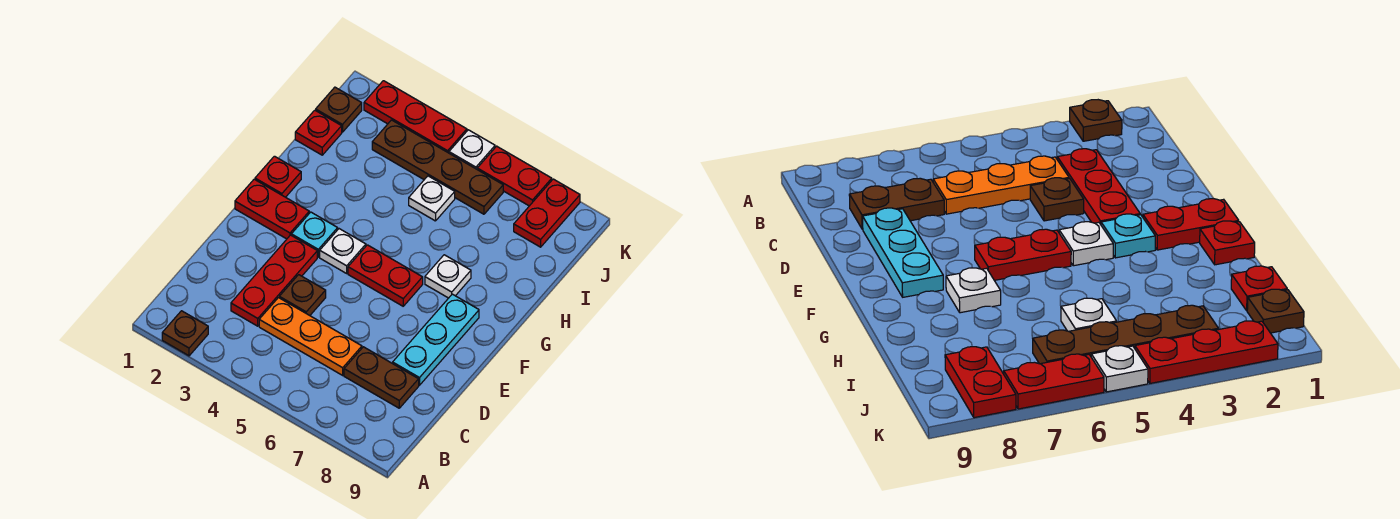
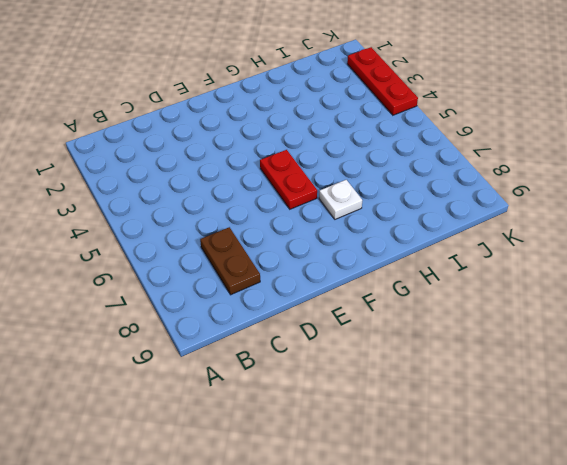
none -> brown 1x1 plate [162,311,208,356]
none -> red 1x3 plate [231,235,317,326]
none -> orange 1x3 plate [259,298,362,375]

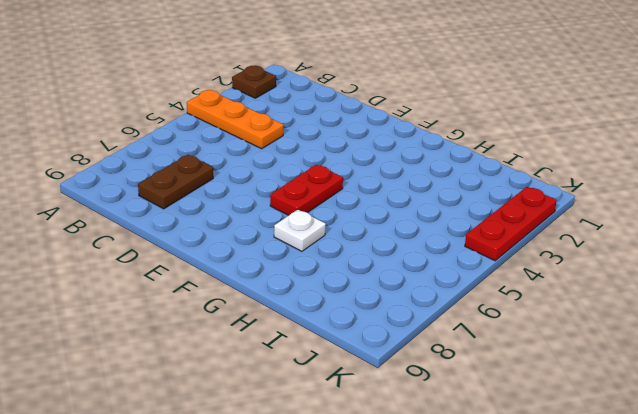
orange 1x3 plate [187,90,283,149] -> orange 1x3 plate turned to [259,298,362,375]
none -> red 1x3 plate [231,235,317,326]
none -> brown 1x1 plate [279,275,326,315]
none -> cyan 1x3 plate [393,294,479,385]

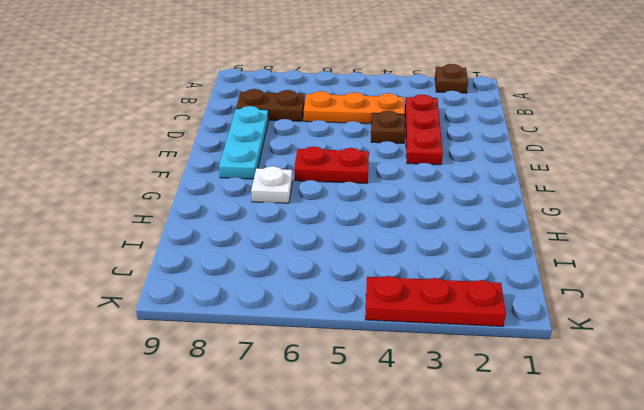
none -> red 1x2 plate [235,179,309,239]
none -> cyan 1x1 plate [291,212,338,257]
none -> white 1x1 plate [320,229,366,273]

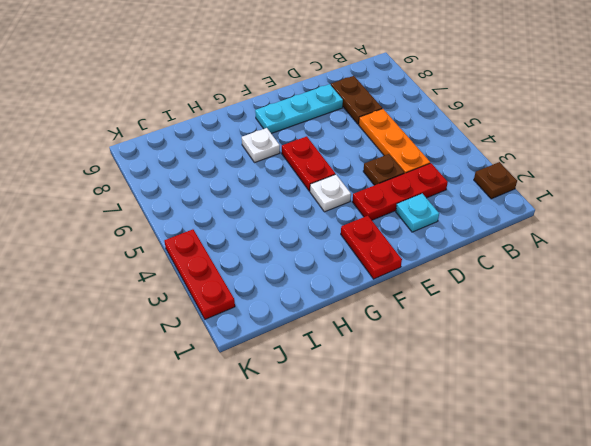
cyan 1x1 plate [396,194,439,232] -> cyan 1x1 plate moved to [291,212,338,257]
none -> red 1x1 plate [255,156,301,197]
none -> red 1x1 plate [295,110,342,155]
none -> white 1x1 plate [409,176,455,221]

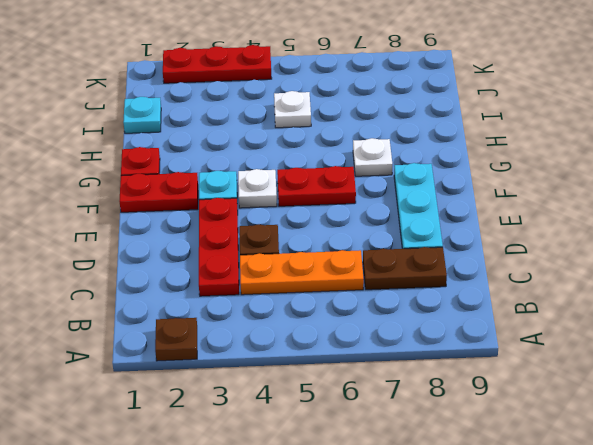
cyan 1x1 plate [123,97,161,133] -> red 1x1 plate [295,110,342,155]
none -> brown 1x1 plate [316,87,362,132]
none -> brown 1x4 plate [372,120,503,214]
none -> red 1x2 plate [514,179,580,247]

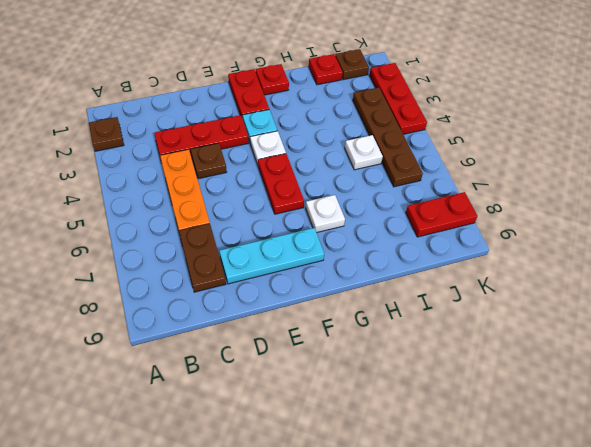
none -> white 1x1 plate [449,130,495,169]
none -> red 1x2 plate [477,146,552,206]

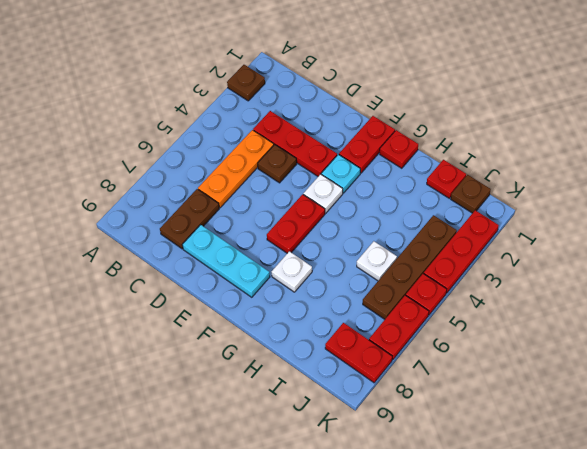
red 1x1 plate [406,274,447,315] -> white 1x1 plate [449,130,495,169]

